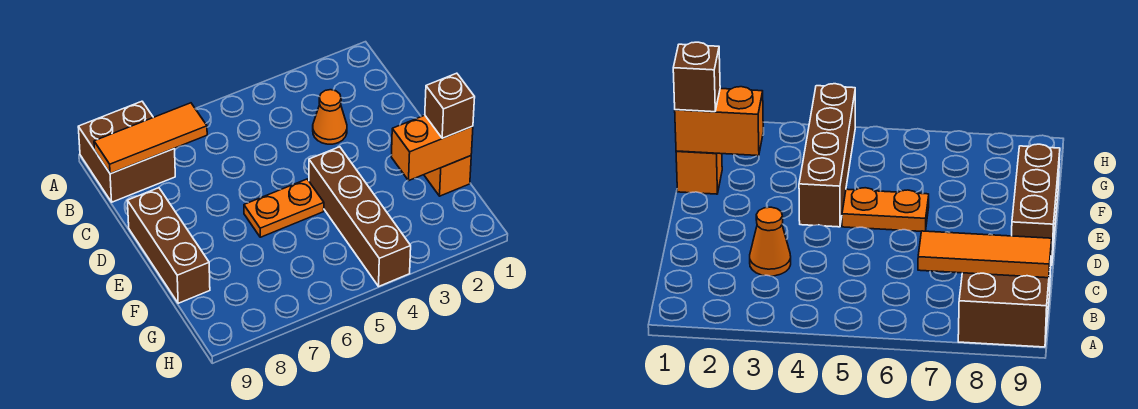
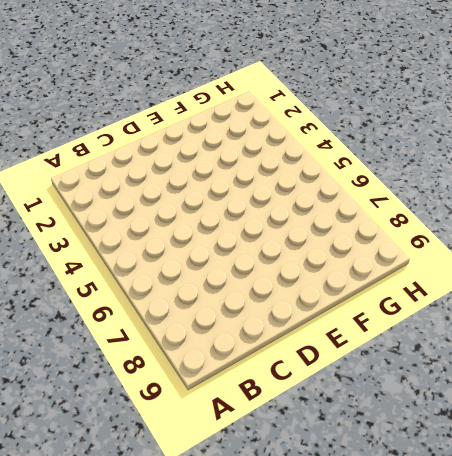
none -> brown 2x2 brick [78,101,175,202]
none -> orange 1x1 cone [313,90,347,144]

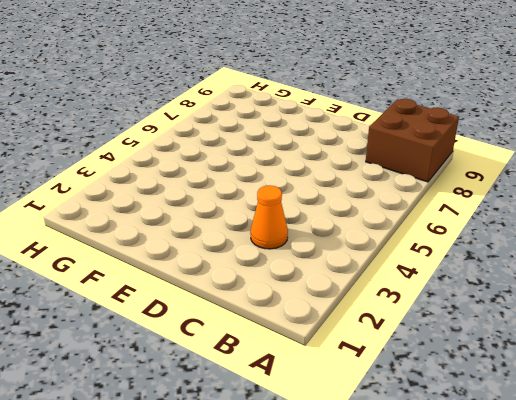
none -> brown 1x3 brick [128,188,210,303]
none -> brown 1x4 brick [309,147,411,286]

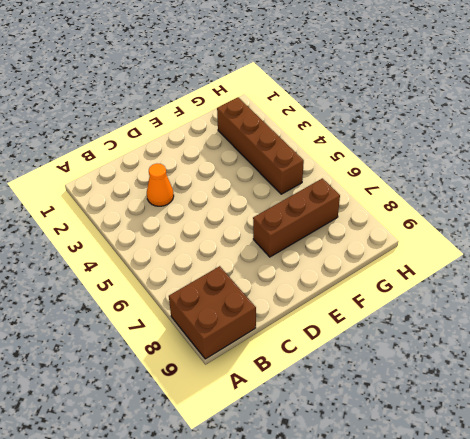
brown 1x3 brick [253,178,340,257] -> brown 1x3 brick moved to [128,188,210,303]
brown 1x4 brick [217,97,304,194] -> brown 1x4 brick turned to [309,147,411,286]
none -> orange 1x2 plate [244,179,324,237]
none -> orange 1x1 brick [424,156,471,196]

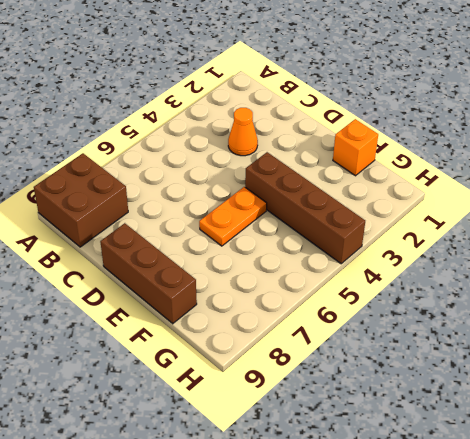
none -> orange 1x3 tile [94,103,207,174]
none -> orange 1x2 brick [391,115,473,180]

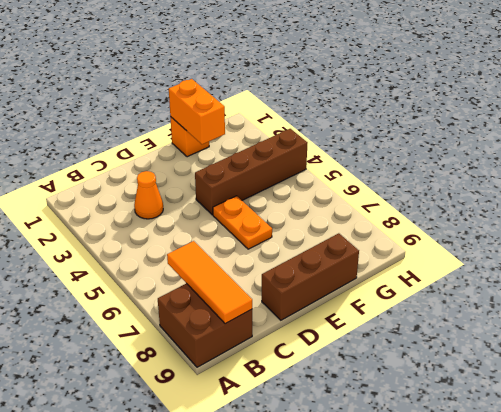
none -> brown 1x1 brick [425,73,475,138]

